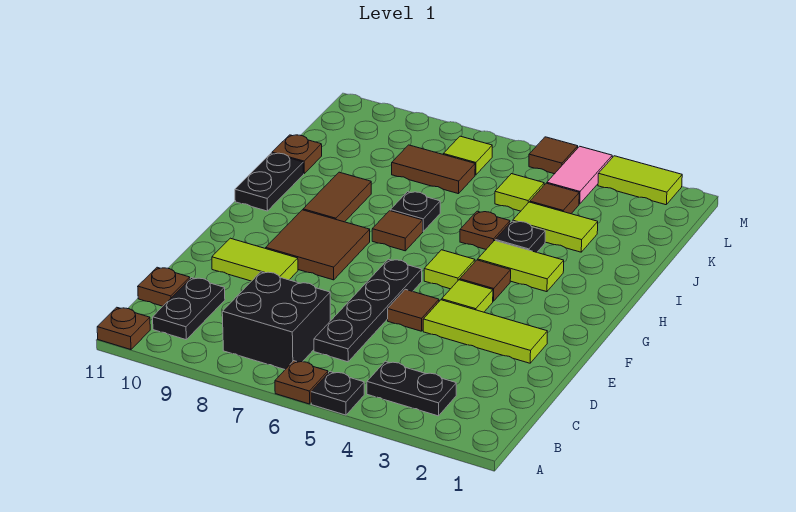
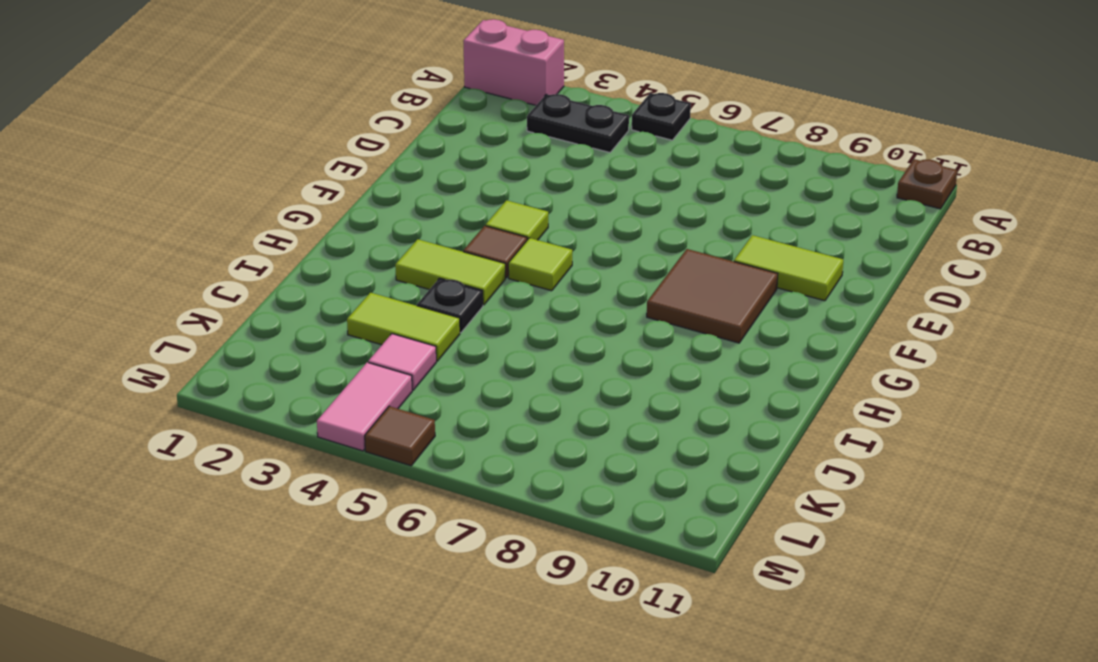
pink 1x2 brick [463,19,564,105] -> none
pink 1x1 tile [368,334,436,390] -> brown 1x1 tile [530,183,579,214]
none -> brown 1x1 plate [275,361,328,404]
none -> black 2x2 brick [222,272,330,369]
none -> black 1x2 plate [153,278,225,340]
none -> black 1x4 plate [314,259,422,362]

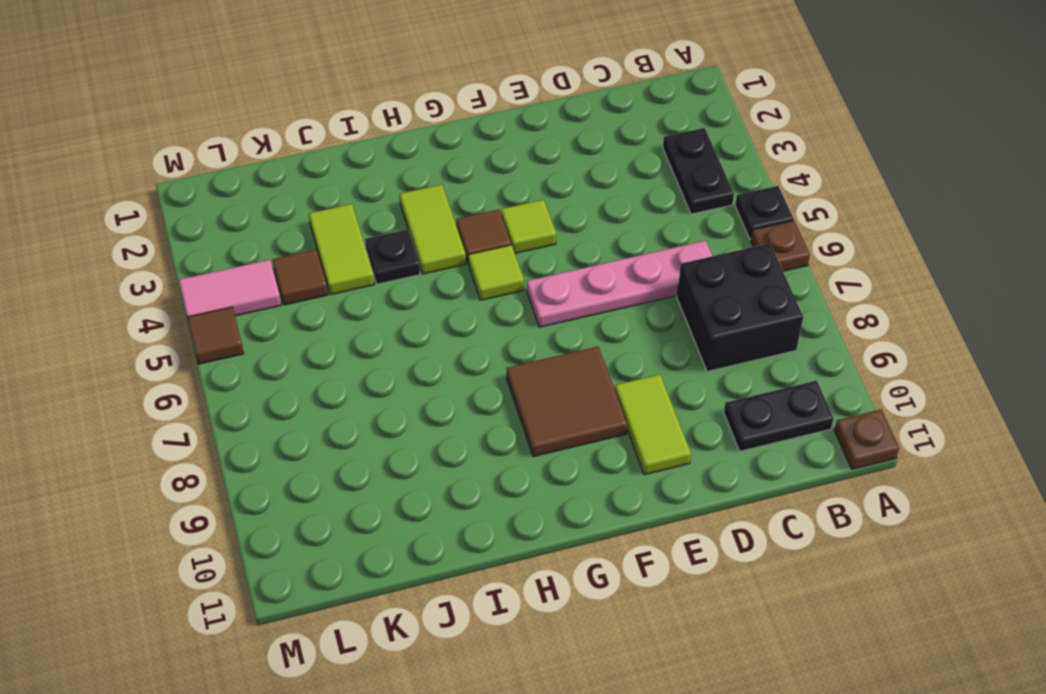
pink 1x4 plate [527,241,712,327] -> black 1x4 plate [314,259,422,362]
none -> brown 1x1 plate [138,267,190,306]
none -> lime 1x3 tile [423,300,547,363]
none -> brown 1x1 tile [388,289,439,331]
none -> brown 1x1 tile [372,211,423,251]

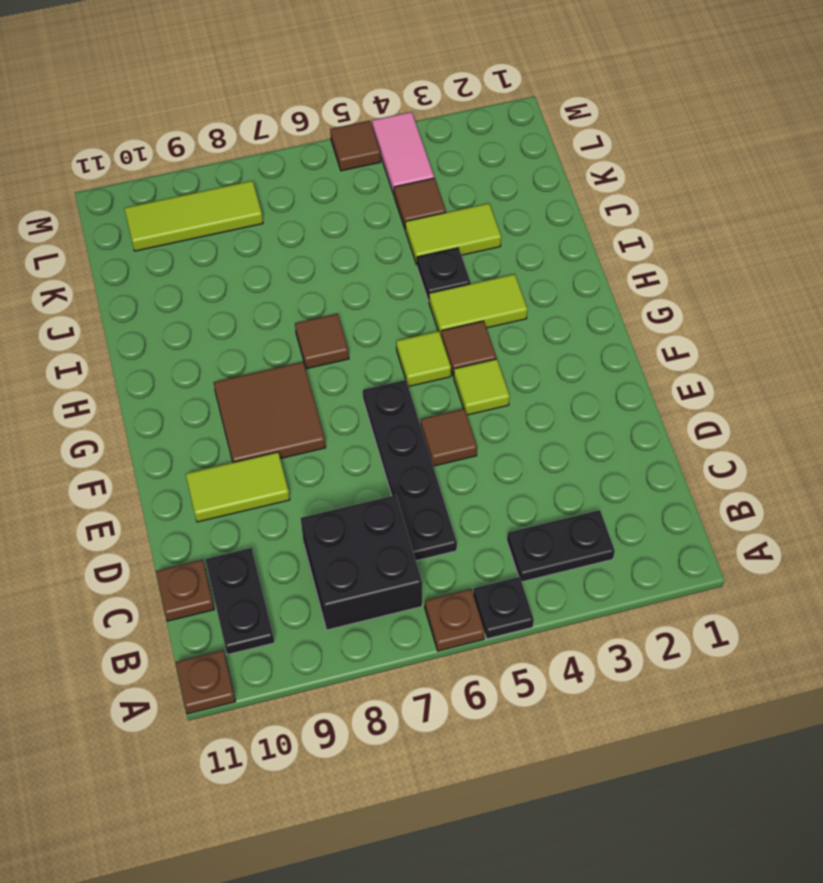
lime 1x3 tile [124,181,263,251] -> lime 1x3 tile moved to [423,300,547,363]
none -> brown 1x2 tile [303,172,371,222]
none -> black 1x2 plate [235,153,304,211]
none -> brown 1x1 plate [460,211,510,249]
none -> black 1x1 plate [390,192,440,231]

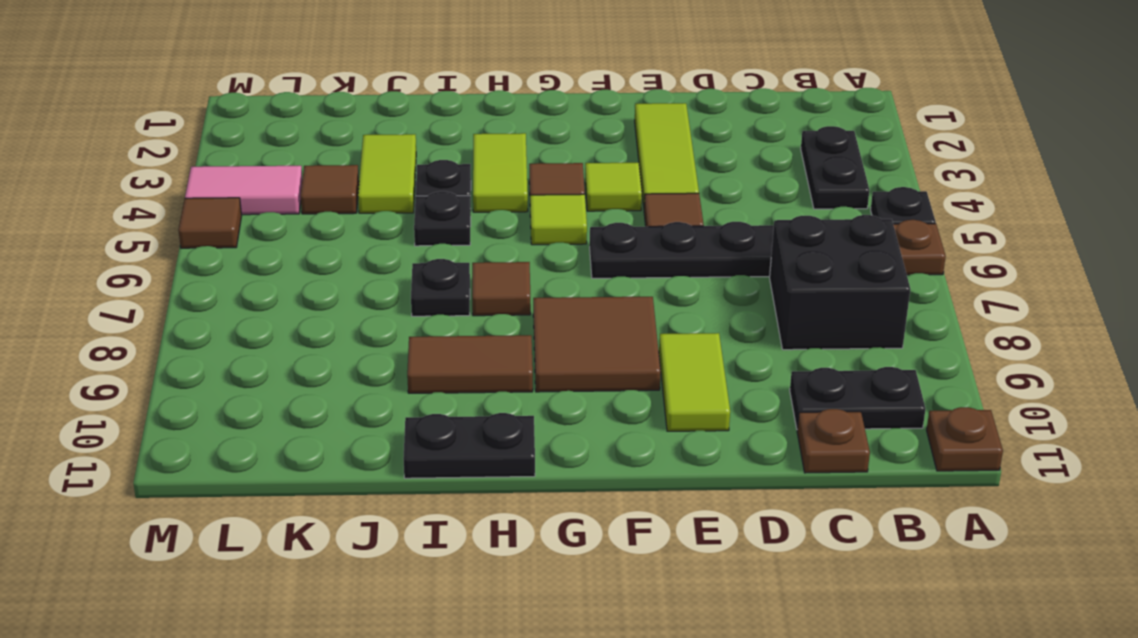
black 1x1 plate [414,191,471,246] -> brown 1x1 plate [460,211,510,249]
none -> brown 1x1 plate [272,135,322,174]
none -> lime 1x1 tile [495,174,544,211]
none -> brown 1x2 tile [392,145,475,194]
none -> lime 1x1 tile [443,136,492,175]

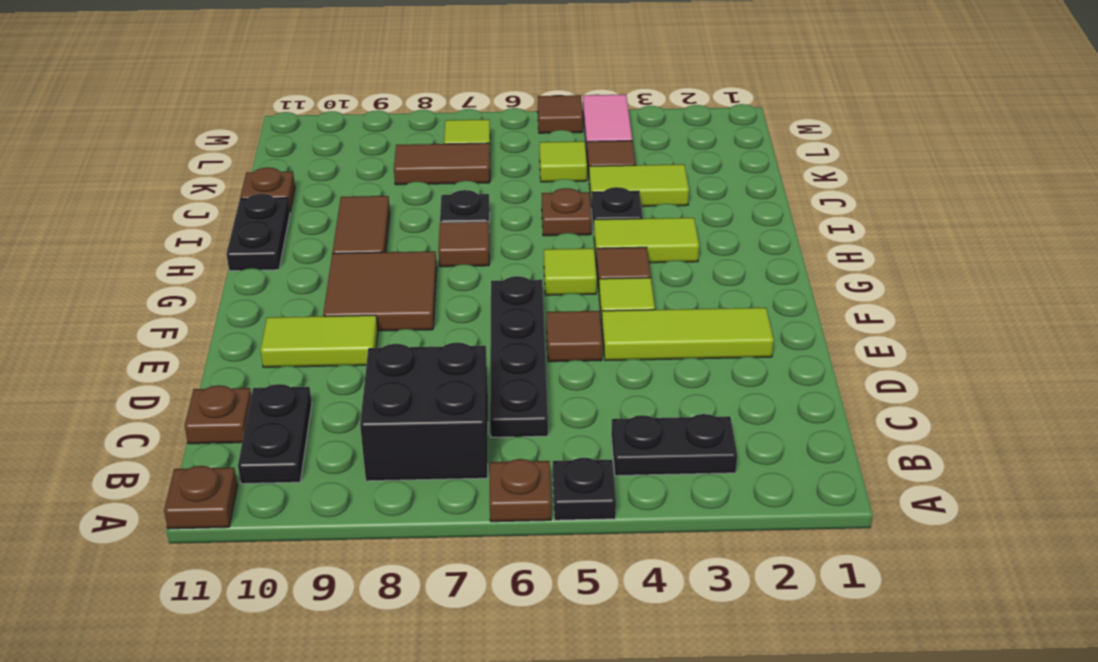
none -> lime 1x2 tile [598,156,682,205]

